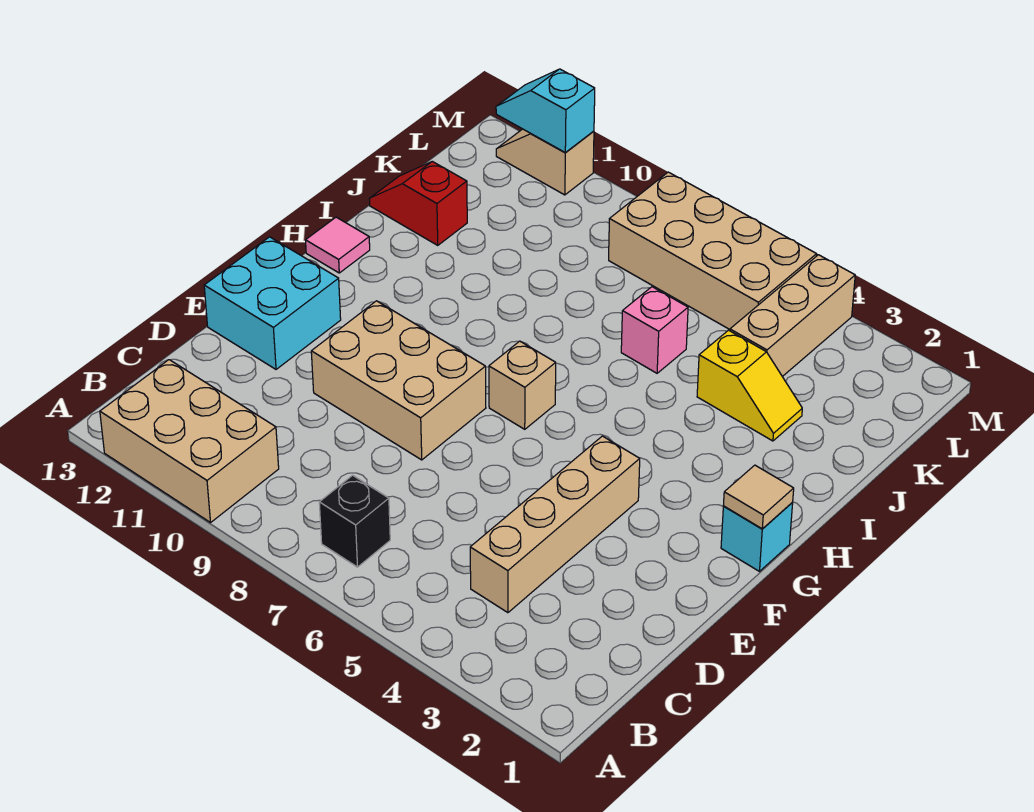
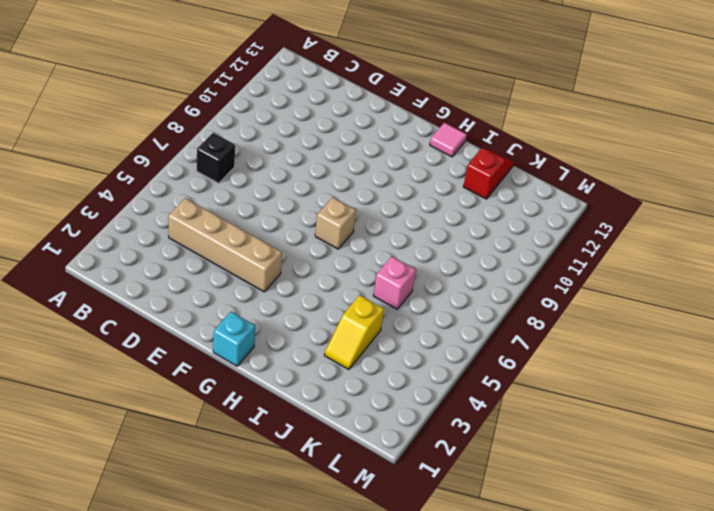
none -> tan 2x3 brick [100,360,279,523]
none -> tan 2x3 brick [311,301,486,460]
none -> cyan 2x2 brick [204,237,341,369]

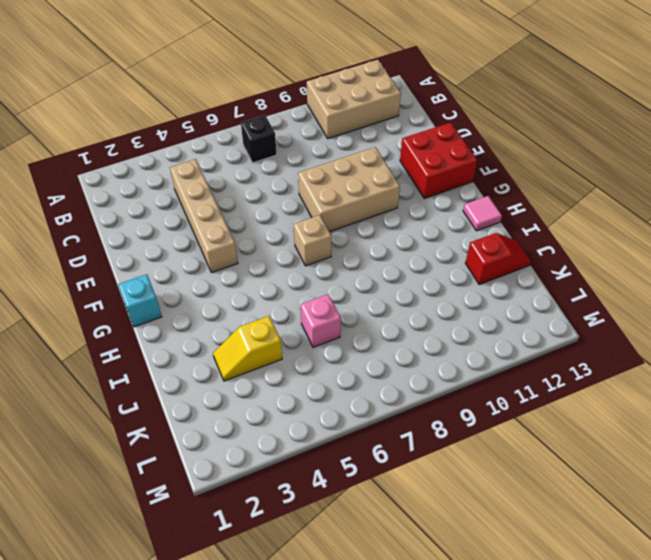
red 2x2 brick [400,122,477,198] -> cyan 2x2 brick [204,237,341,369]
none -> tan 1x3 brick [730,255,855,377]
none -> tan 2x4 brick [609,172,817,329]
none -> tan 1x2 slope [496,129,594,195]

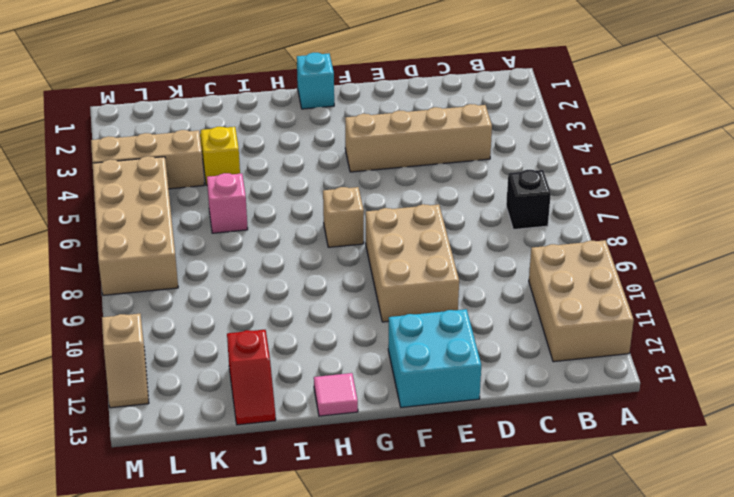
none -> tan 1x1 tile [723,465,794,529]
none -> cyan 1x2 slope [496,69,595,152]

